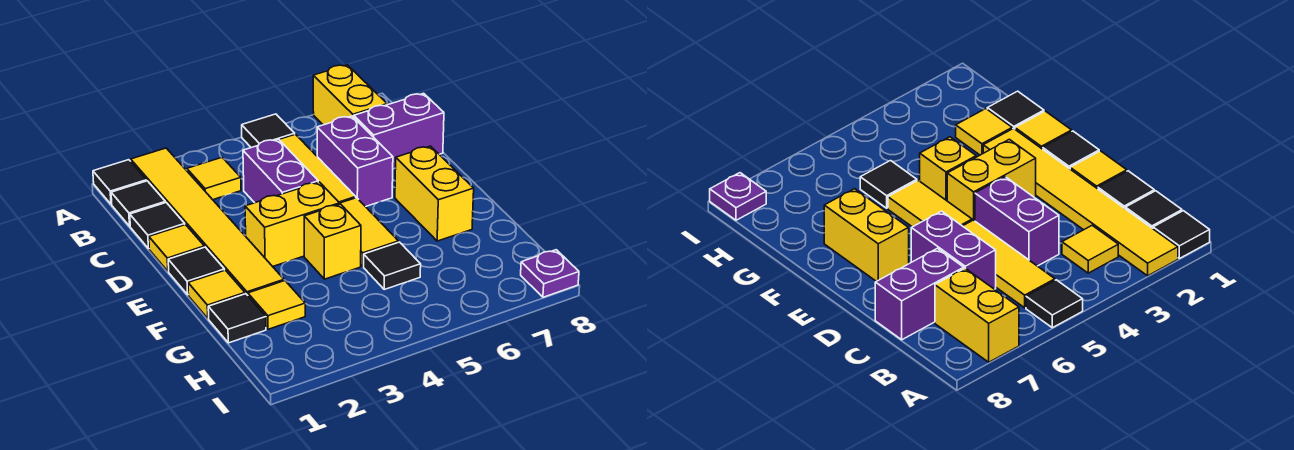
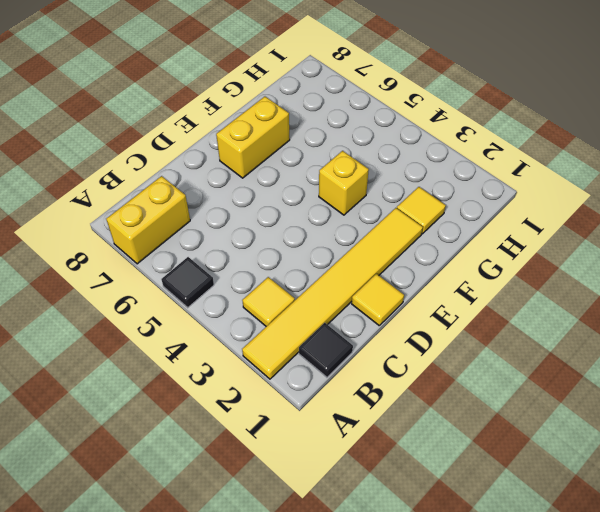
none -> black 1x1 tile [93,160,147,204]
none -> yellow 1x3 tile [279,134,356,203]
none -> black 1x1 tile [130,203,185,249]

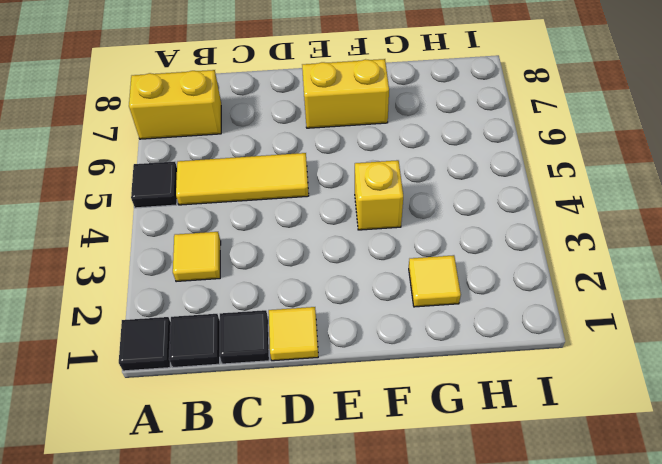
none -> yellow 1x6 tile [131,148,284,295]
none -> purple 1x2 brick [243,139,318,203]
none -> purple 1x2 brick [317,116,393,207]

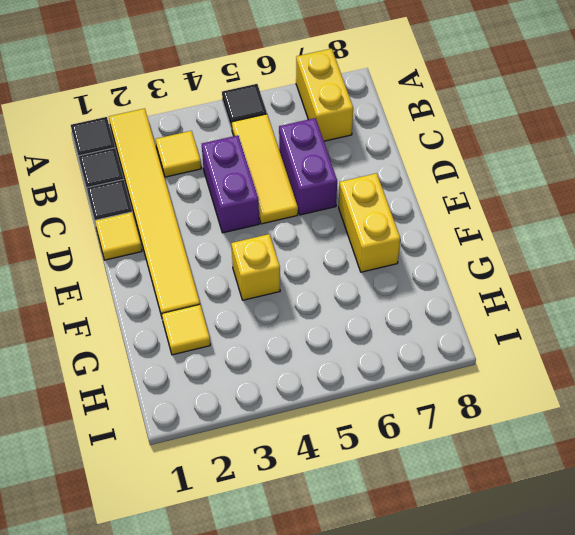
none -> purple 1x2 brick [354,93,444,169]
none -> black 1x1 tile [168,247,224,295]
none -> yellow 1x2 brick [245,182,340,267]

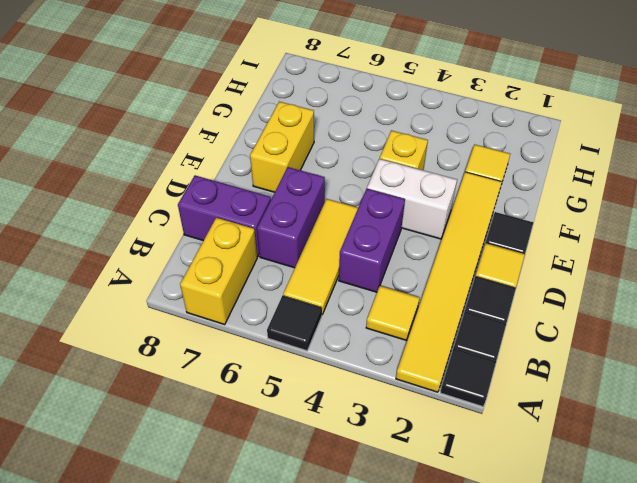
white 1x2 brick [367,159,457,239] -> yellow 1x2 brick [245,182,340,267]
none -> yellow 1x2 tile [340,198,399,266]
none -> yellow 1x1 tile [188,270,245,319]
none -> black 1x1 tile [208,294,266,343]

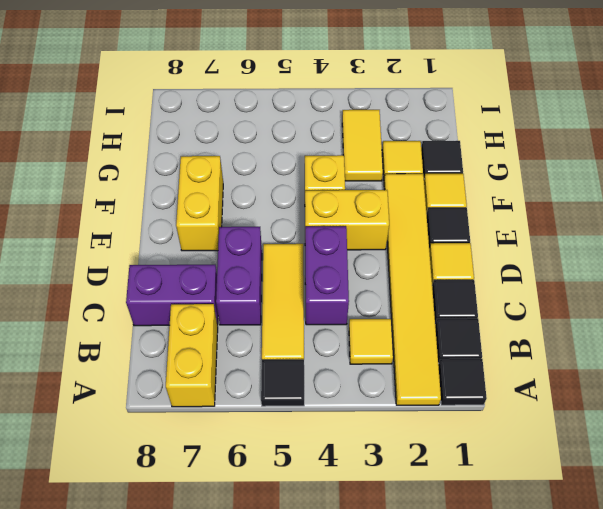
yellow 1x2 tile [342,110,383,181] -> yellow 1x2 tile moved to [340,198,399,266]
none -> black 1x1 tile [364,242,421,289]
none -> purple 1x1 plate [521,250,579,297]

